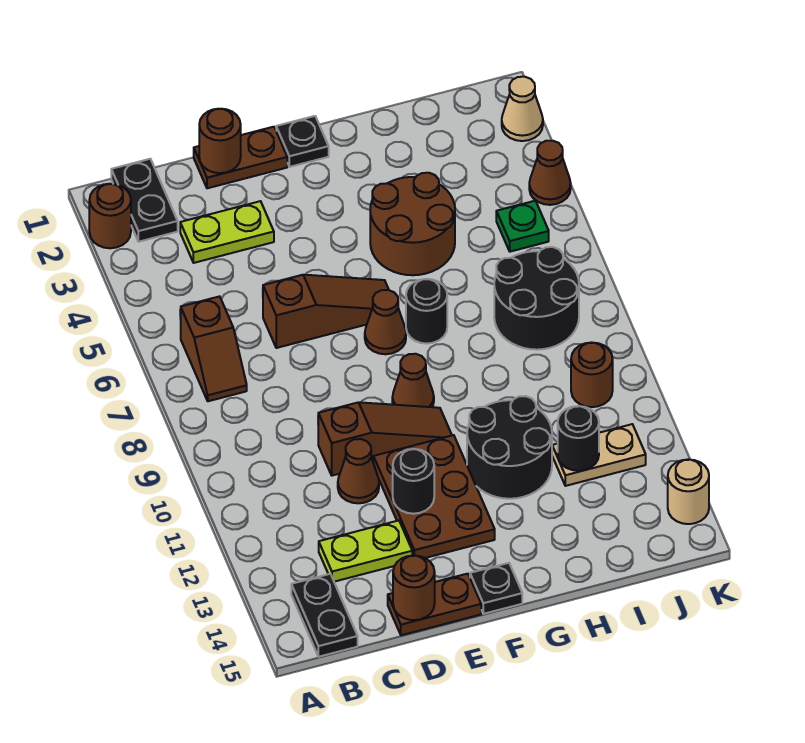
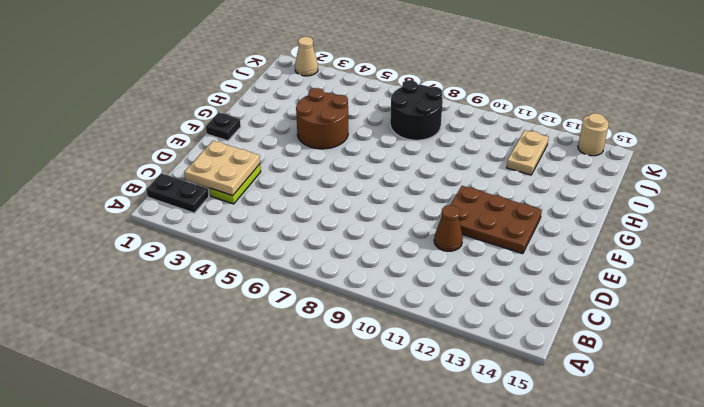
tan 2x2 plate [184,141,260,196] -> none
none -> brown 1x1 round brick [89,184,131,248]
none -> brown 1x2 slope [181,296,247,401]
none -> black 1x2 plate [291,574,358,657]
none -> lime 1x2 plate [319,521,412,582]

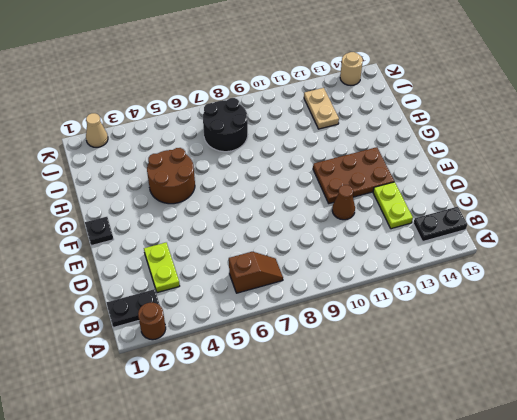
none -> brown 1x2 plate [194,127,287,188]
none -> brown 1x3 slope [263,275,389,348]
none -> brown 1x3 slope [318,402,452,476]
none -> brown 1x2 plate [388,574,481,635]

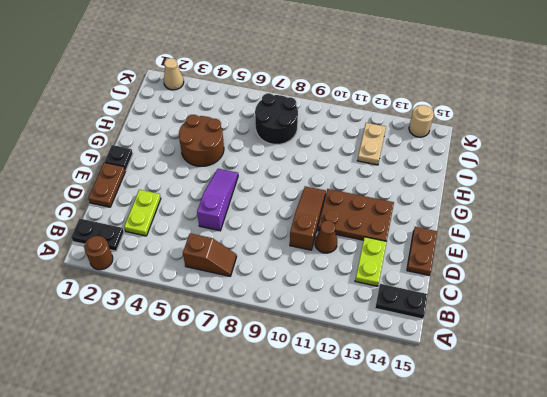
purple 1x3 slope [197,169,238,231] -> brown 1x3 slope [263,275,389,348]
none -> brown 1x1 cone [365,290,406,354]
none -> brown 1x1 cone [392,354,434,407]
none -> black 1x1 plate [470,563,522,614]
none -> black 1x1 round brick [406,279,447,344]

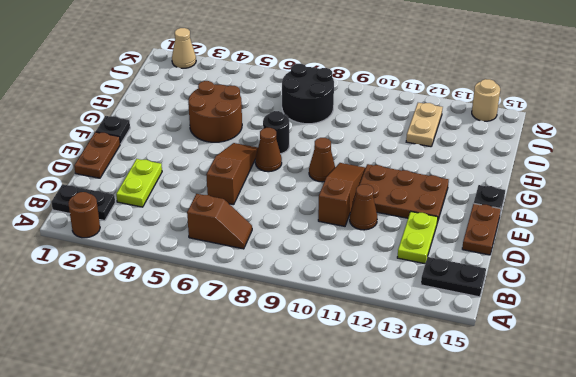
none -> black 2x2 round brick [467,396,552,499]
none -> green 1x1 plate [496,201,549,252]
none -> brown 1x1 round brick [571,342,613,407]
none -> brown 1x1 cone [529,141,571,205]

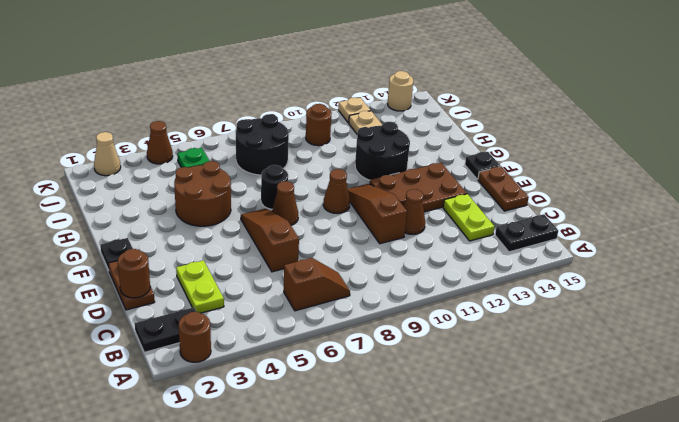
tan 1x1 plate [338,97,371,123] -> none
none -> brown 1x1 round brick [393,555,435,620]
none -> black 1x1 round brick [393,449,434,514]
none -> black 1x1 round brick [558,406,599,471]

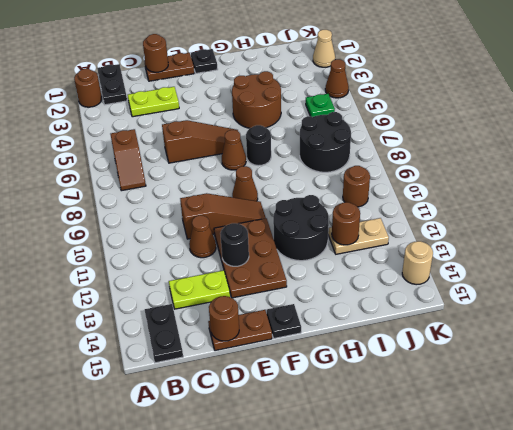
brown 1x1 round brick [332,202,360,245] -> black 1x1 round brick [558,406,599,471]

